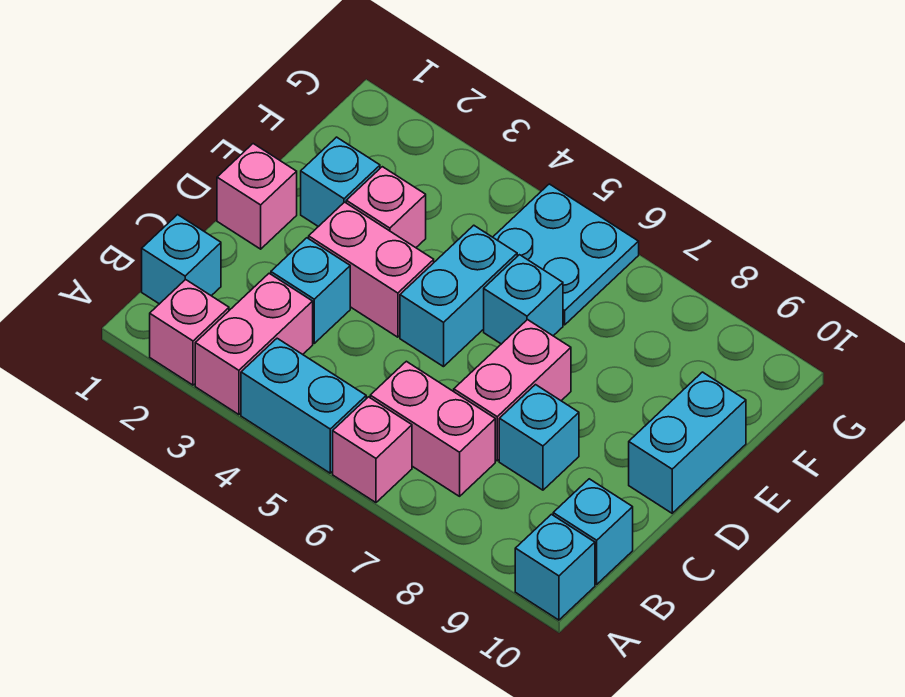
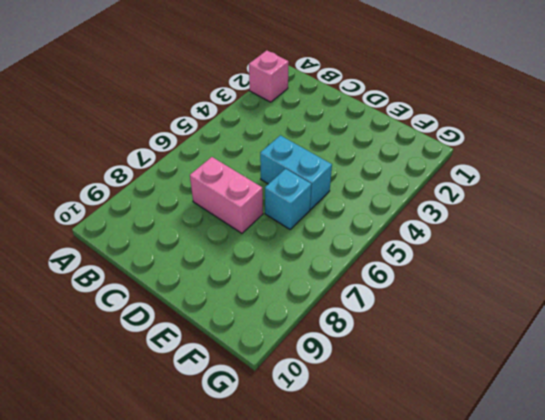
none -> pink 1x2 brick [195,273,313,415]
none -> cyan 1x2 brick [241,338,366,473]
none -> pink 1x1 brick [333,397,412,503]

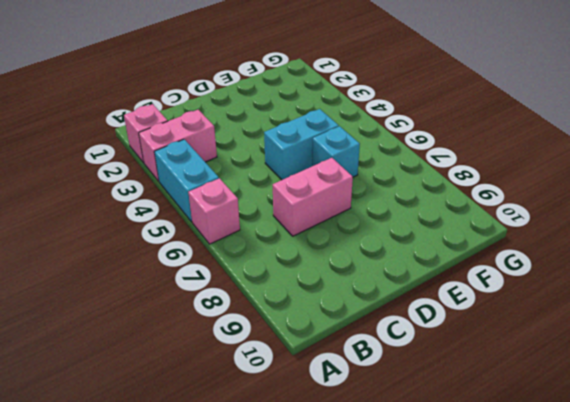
none -> cyan 1x1 brick [515,514,595,620]
none -> cyan 1x1 brick [142,215,221,304]
none -> pink 1x2 brick [370,361,495,496]

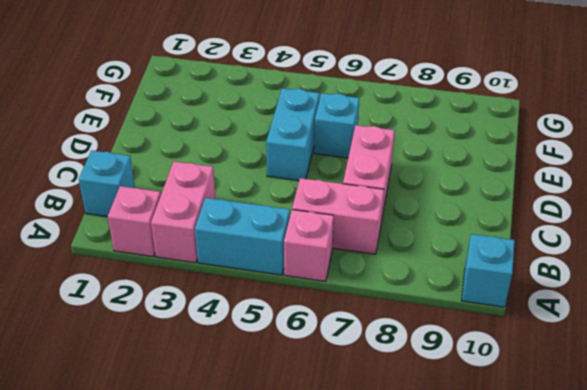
none -> cyan 1x1 brick [553,479,633,584]
none -> cyan 1x1 brick [271,238,350,343]
none -> cyan 1x1 brick [499,385,579,490]

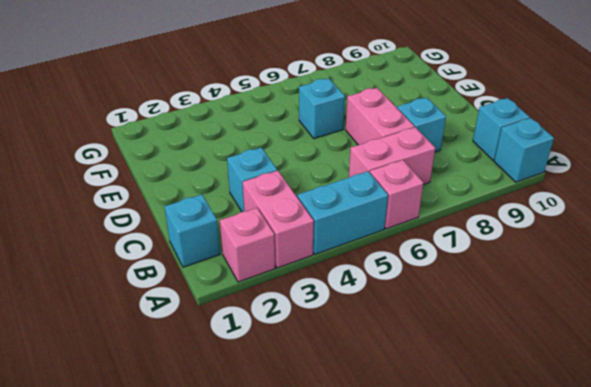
none -> pink 1x1 brick [217,144,297,249]
none -> pink 1x2 brick [309,202,434,337]
none -> cyan 1x2 brick [400,225,517,367]

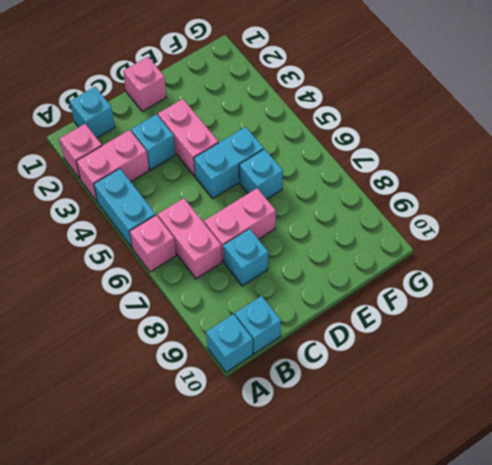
none -> cyan 1x2 brick [629,372,746,513]
none -> cyan 1x1 brick [301,137,380,227]
none -> pink 1x1 brick [346,167,426,248]

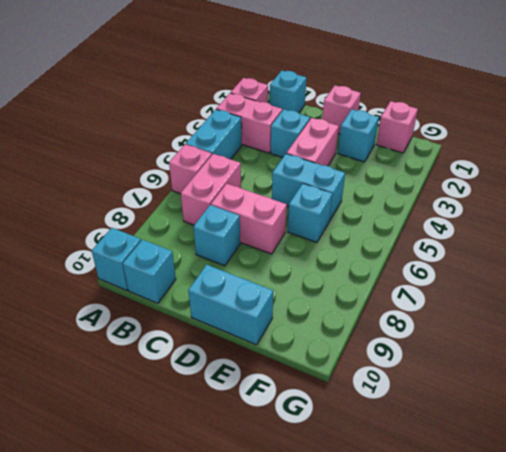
pink 1x1 brick [376,101,418,153] -> pink 1x1 brick moved to [346,167,426,248]
none -> cyan 2x2 plate [493,184,639,325]

